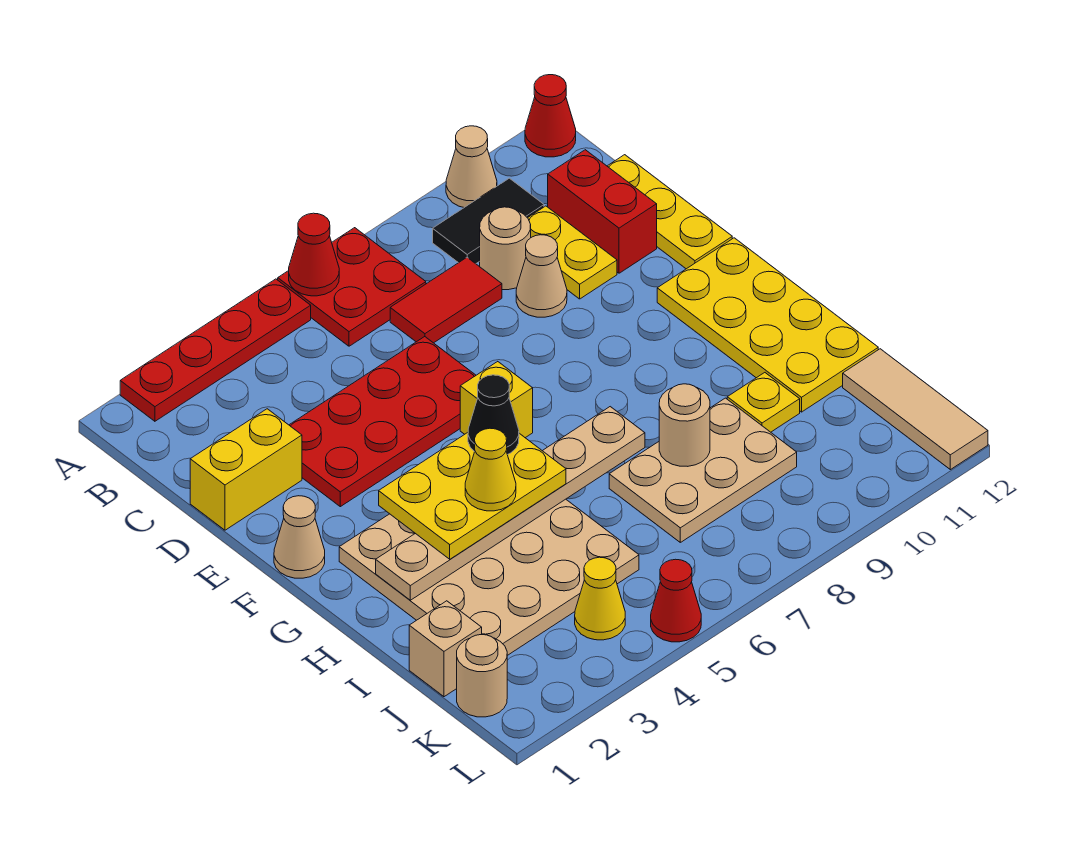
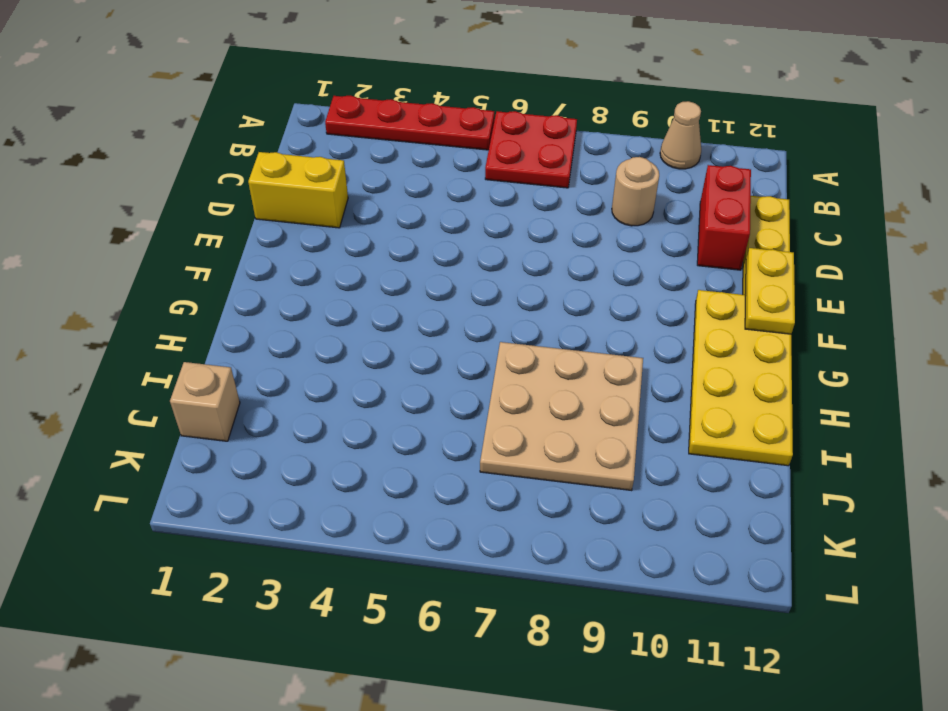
yellow 1x2 plate [745,248,795,334] -> yellow 1x2 plate moved to [528,206,617,299]
tan 3x3 plate [480,342,643,491] -> tan 2x3 plate [609,398,797,542]
none -> red 1x1 cone [525,75,576,157]
none -> black 1x2 tile [433,178,544,264]
none -> red 1x2 tile [390,258,502,343]
none -> red 2x4 plate [289,337,476,507]

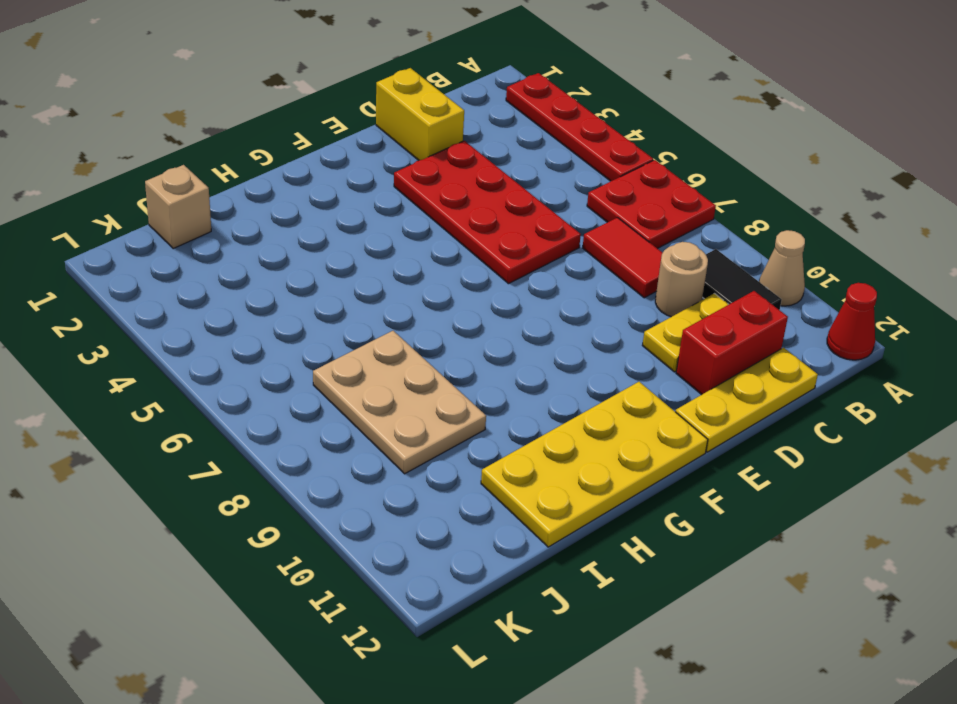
none -> tan 1x1 cone [516,235,567,317]
none -> tan 1x1 cone [274,496,325,578]
none -> yellow 1x1 brick [460,362,533,438]
none -> tan 4x4 plate [339,499,639,656]

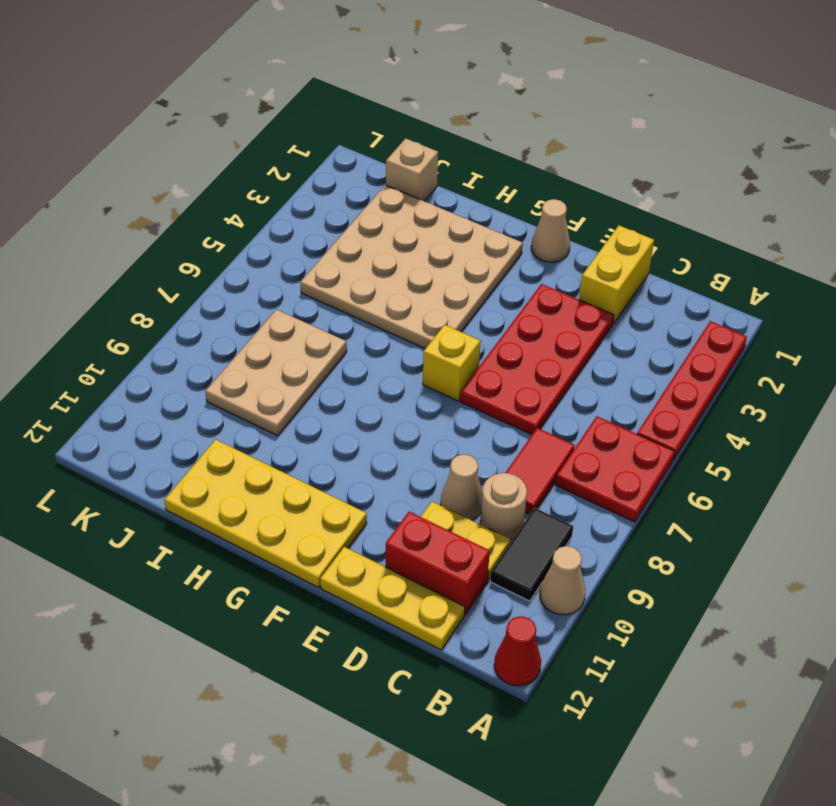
none -> yellow 1x1 plate [727,373,800,432]
none -> tan 1x3 tile [843,349,988,470]
none -> tan 1x1 round brick [457,634,507,717]
none -> yellow 1x1 cone [575,557,625,640]

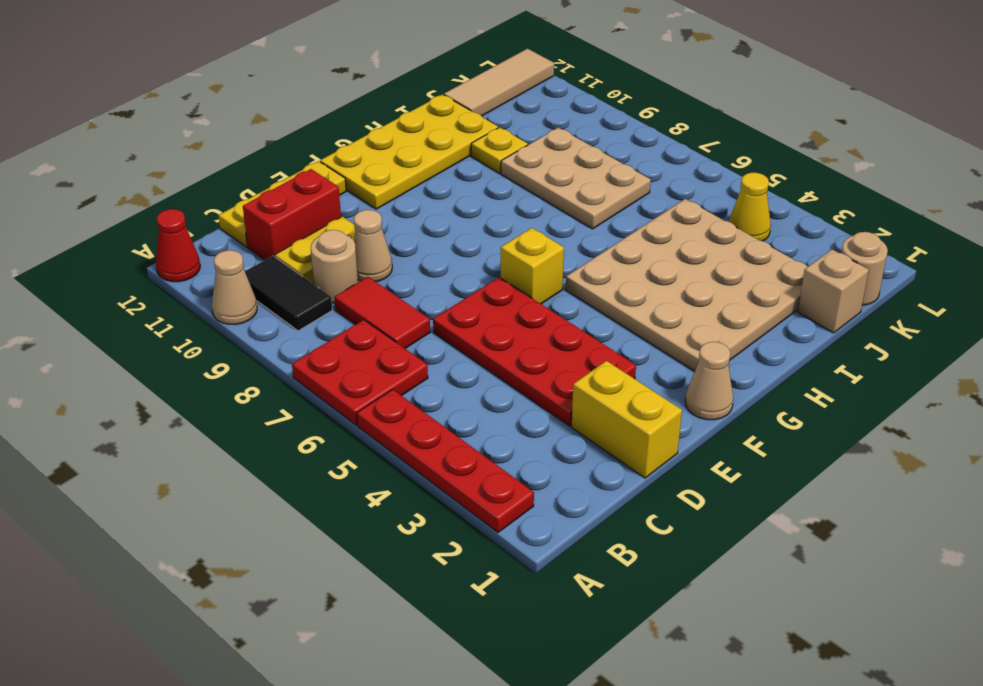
none -> red 1x1 cone [651,559,701,642]
none -> red 1x1 cone [289,213,339,296]
none -> tan 1x6 plate [376,407,645,600]
none -> tan 1x1 round brick [659,384,710,466]

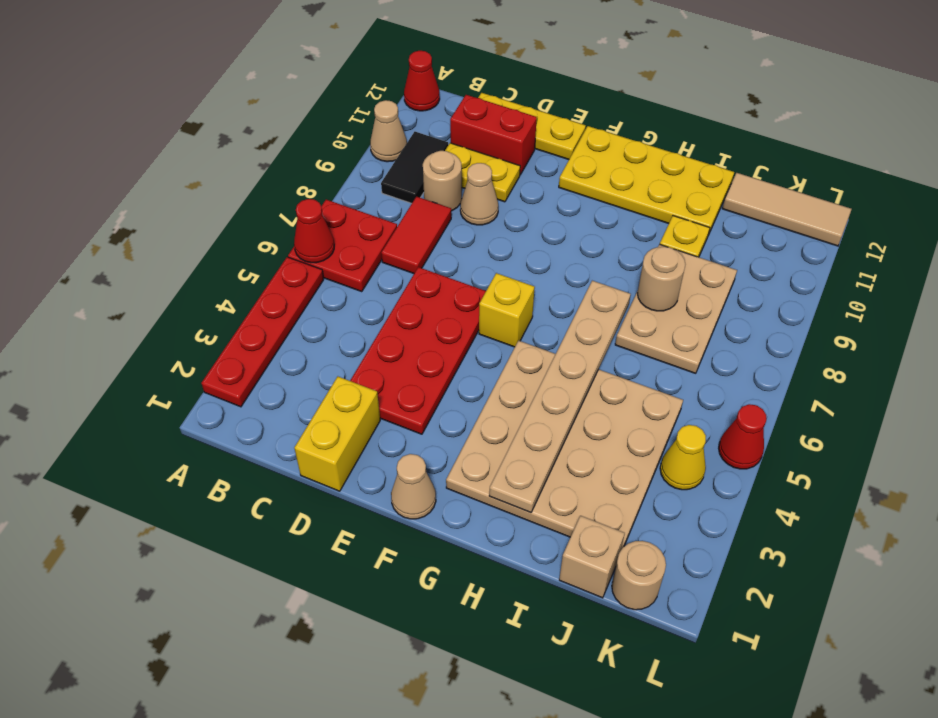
none -> yellow 2x3 plate [379,433,566,559]
none -> black 1x1 cone [468,375,519,455]
none -> yellow 1x1 cone [465,428,516,511]

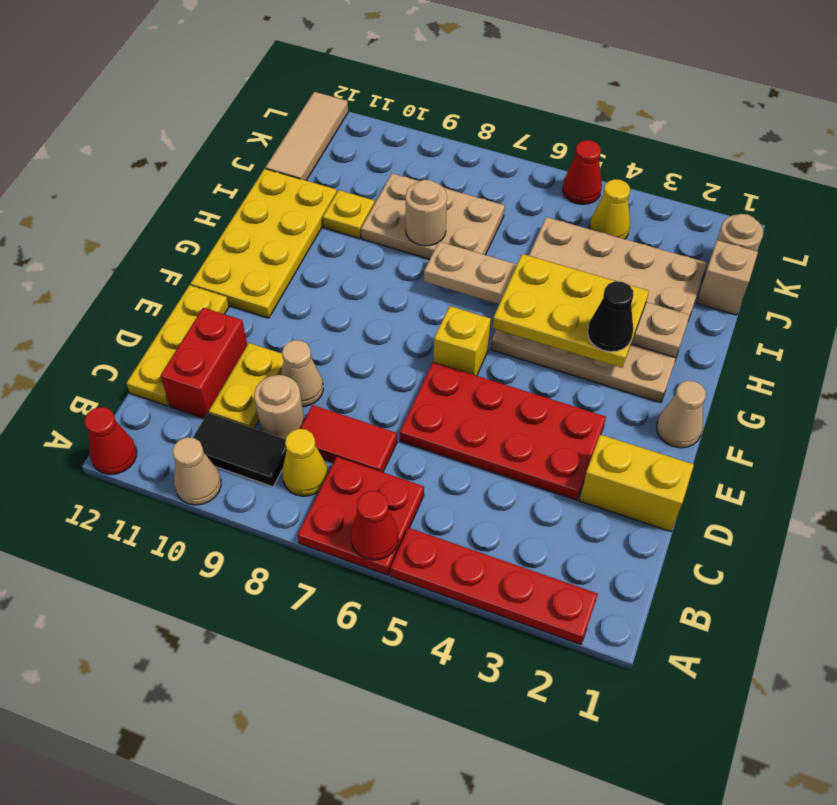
yellow 1x1 cone [282,429,328,496] -> yellow 1x1 cone moved to [465,428,516,511]
black 1x1 cone [588,281,633,352] -> black 1x1 cone moved to [468,375,519,455]

